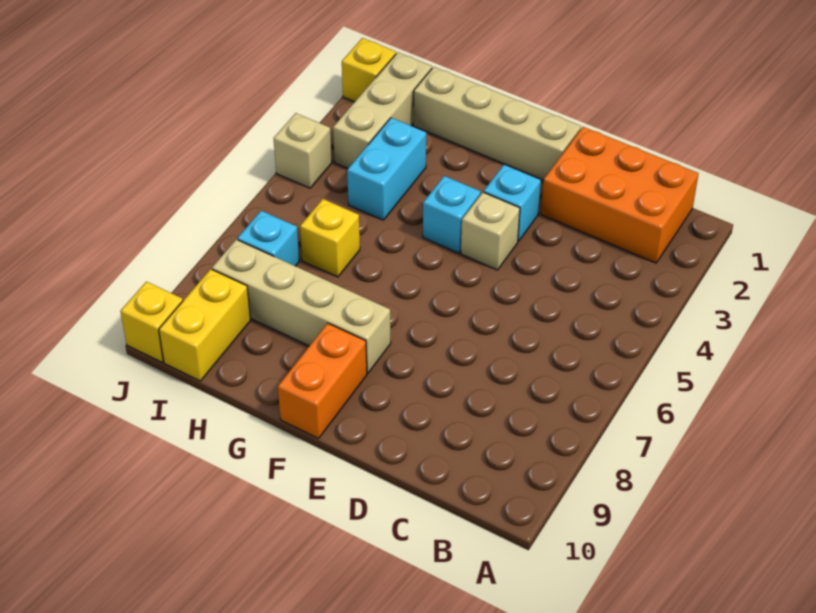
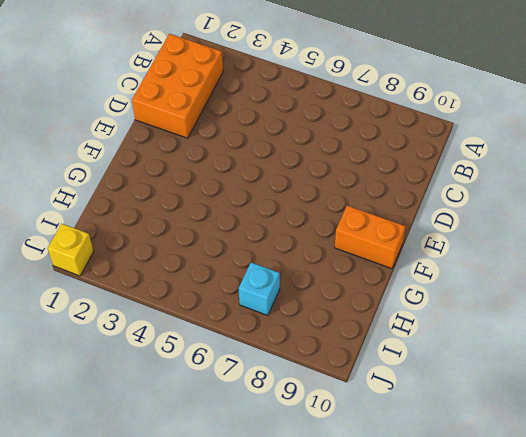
none -> tan 1x4 brick [413,67,581,180]
none -> cyan 1x1 brick [484,165,541,242]
none -> tan 1x1 brick [461,192,520,270]

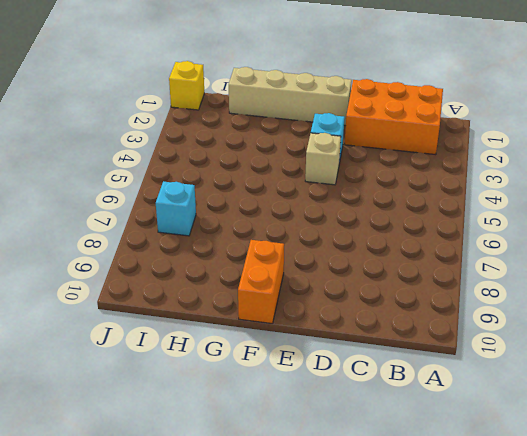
none -> cyan 1x1 brick [423,176,481,253]
none -> tan 1x4 brick [212,240,391,373]
none -> cyan 1x2 brick [347,118,426,220]

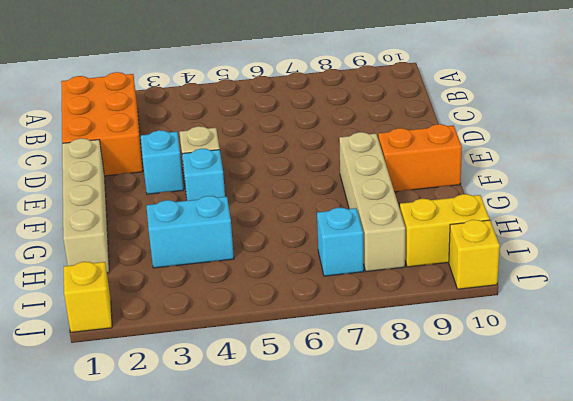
none -> yellow 1x1 brick [300,199,360,277]
none -> tan 1x3 brick [333,52,432,168]
none -> tan 1x1 brick [273,113,332,188]

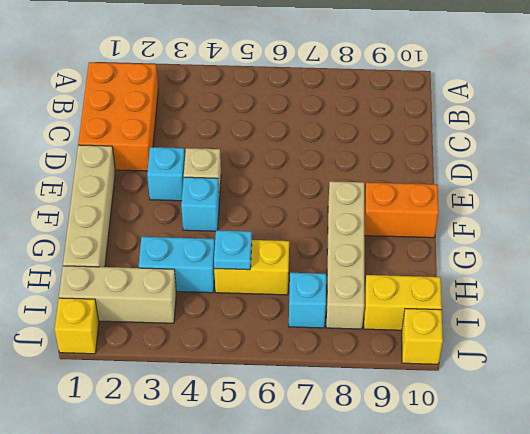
yellow 1x2 brick [214,240,289,295] -> yellow 1x1 brick [300,199,360,277]
cyan 1x1 plate [214,230,252,270] -> none
none -> tan 1x1 brick [273,113,332,188]

